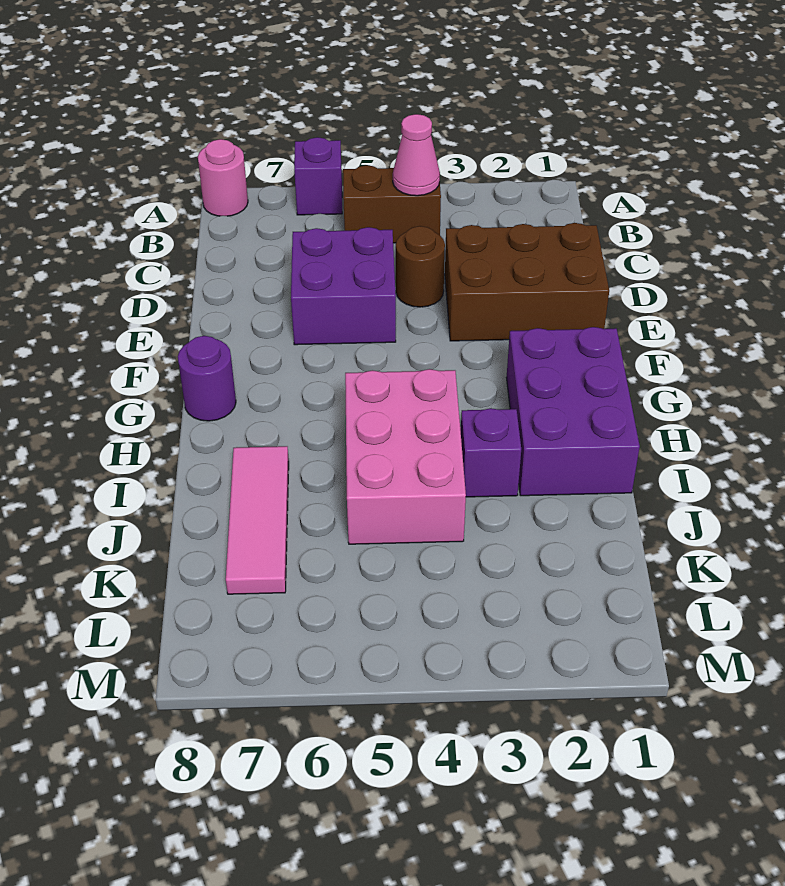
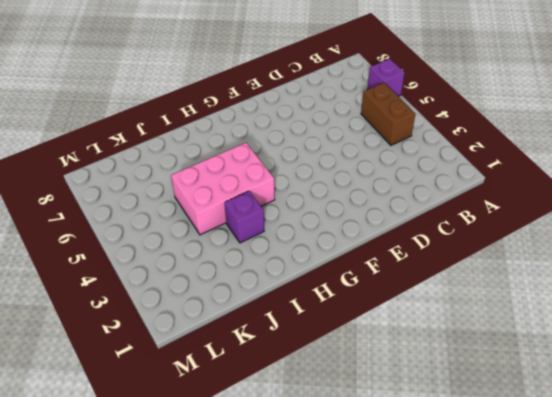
none -> pink 1x1 round brick [198,139,248,216]
none -> brown 2x3 brick [445,223,609,341]
none -> brown 1x1 round brick [396,226,445,307]

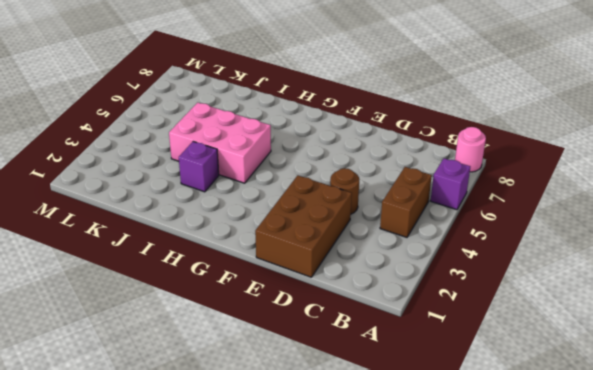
none -> purple 2x2 brick [291,227,396,345]
none -> purple 2x3 brick [506,327,640,496]
none -> purple 1x1 round brick [178,336,236,421]

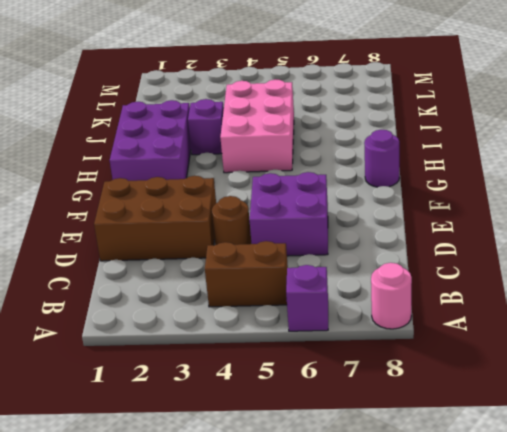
none -> pink 1x3 tile [226,446,289,594]
none -> pink 1x1 cone [393,114,440,196]

